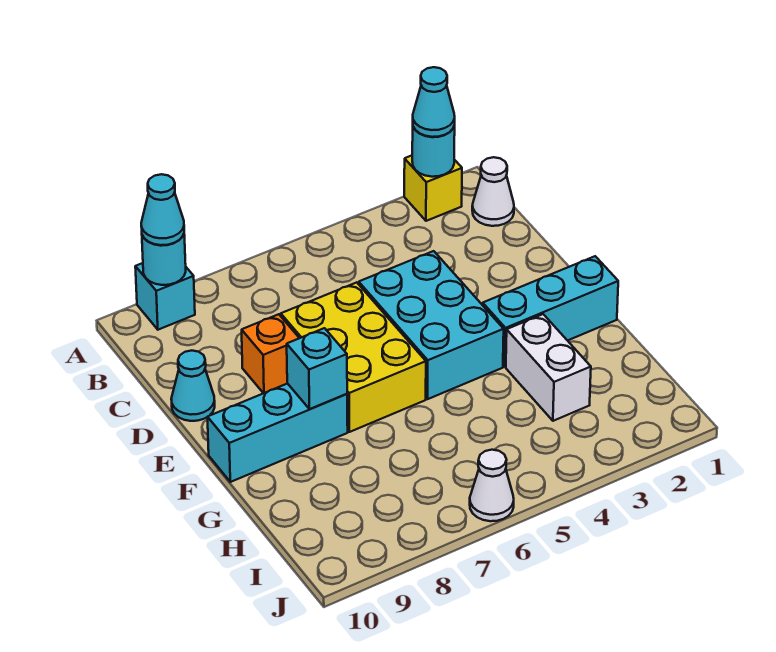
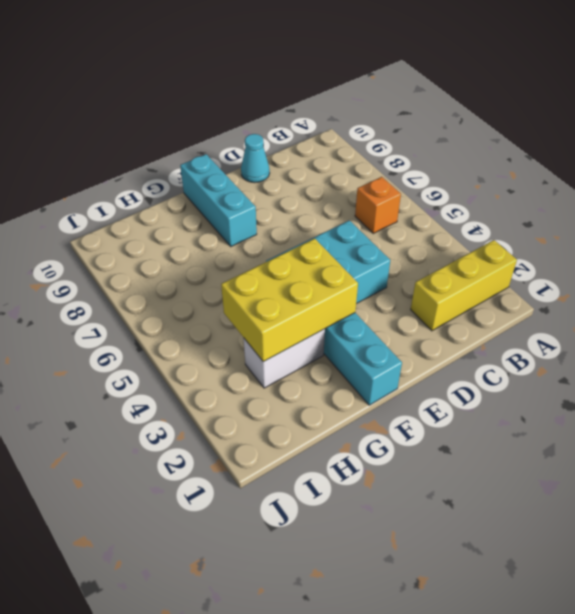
yellow 1x3 brick [411,240,517,331] -> yellow 1x1 brick [404,156,462,221]
orange 1x1 brick [355,177,401,233] -> orange 1x1 brick moved to [242,314,299,393]
yellow 2x3 brick [221,238,358,362] -> yellow 2x3 brick moved to [281,282,426,432]
none -> cyan 1x1 brick [135,263,195,330]
none -> white 1x1 cone [472,157,514,226]
none -> white 1x1 cone [470,450,514,521]

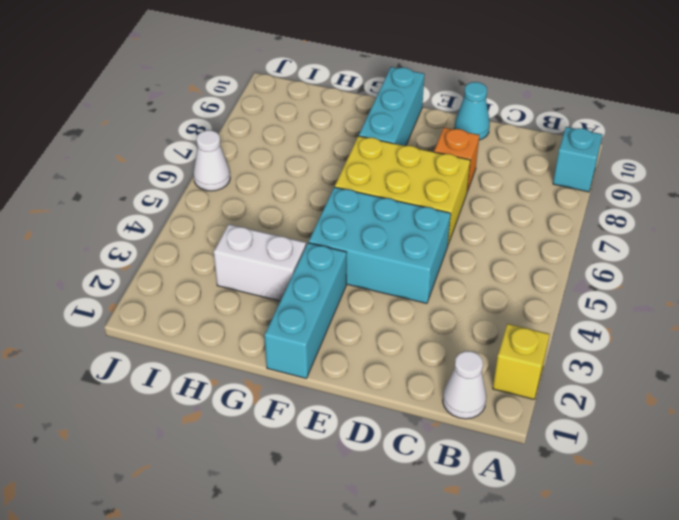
none -> cyan 1x1 round brick [412,125,455,177]
none -> cyan 1x1 round brick [142,234,186,285]
none -> cyan 1x1 brick [287,328,347,409]

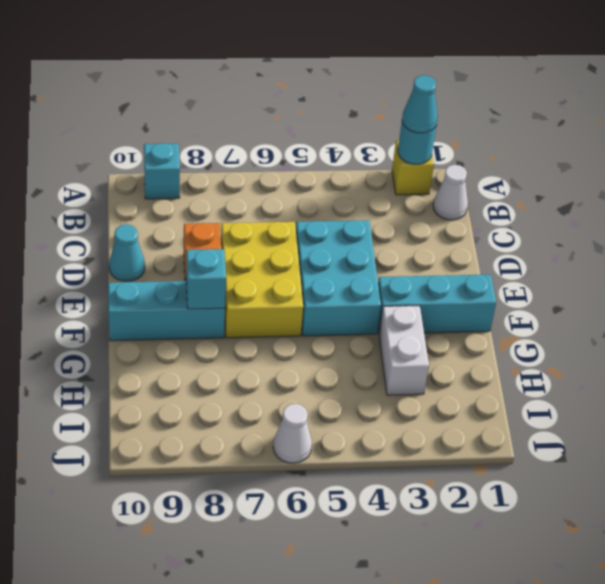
none -> cyan 1x1 round brick [142,234,186,285]
none -> cyan 1x1 cone [141,174,184,245]

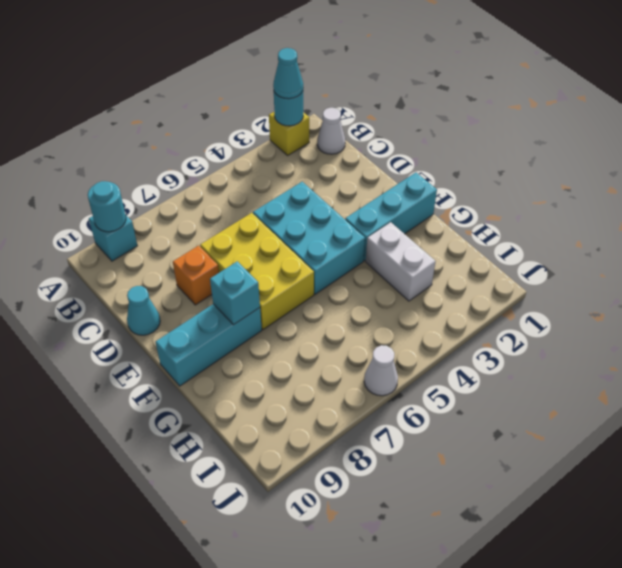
none -> cyan 1x1 cone [141,174,184,245]

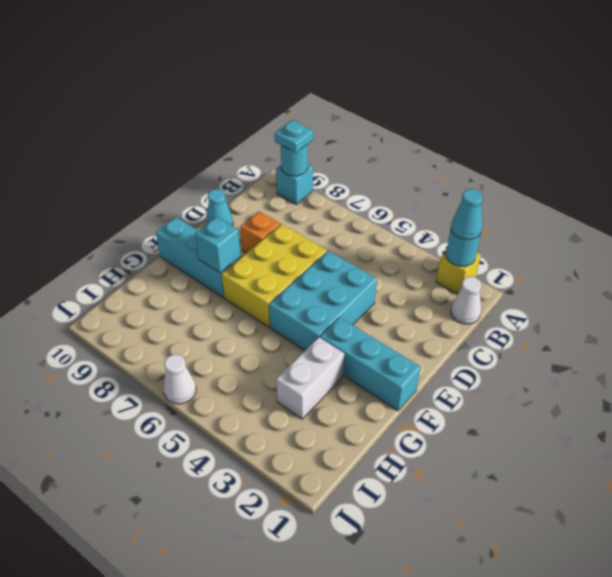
cyan 1x1 plate [275,120,313,153] -> cyan 1x1 cone [141,174,184,245]

